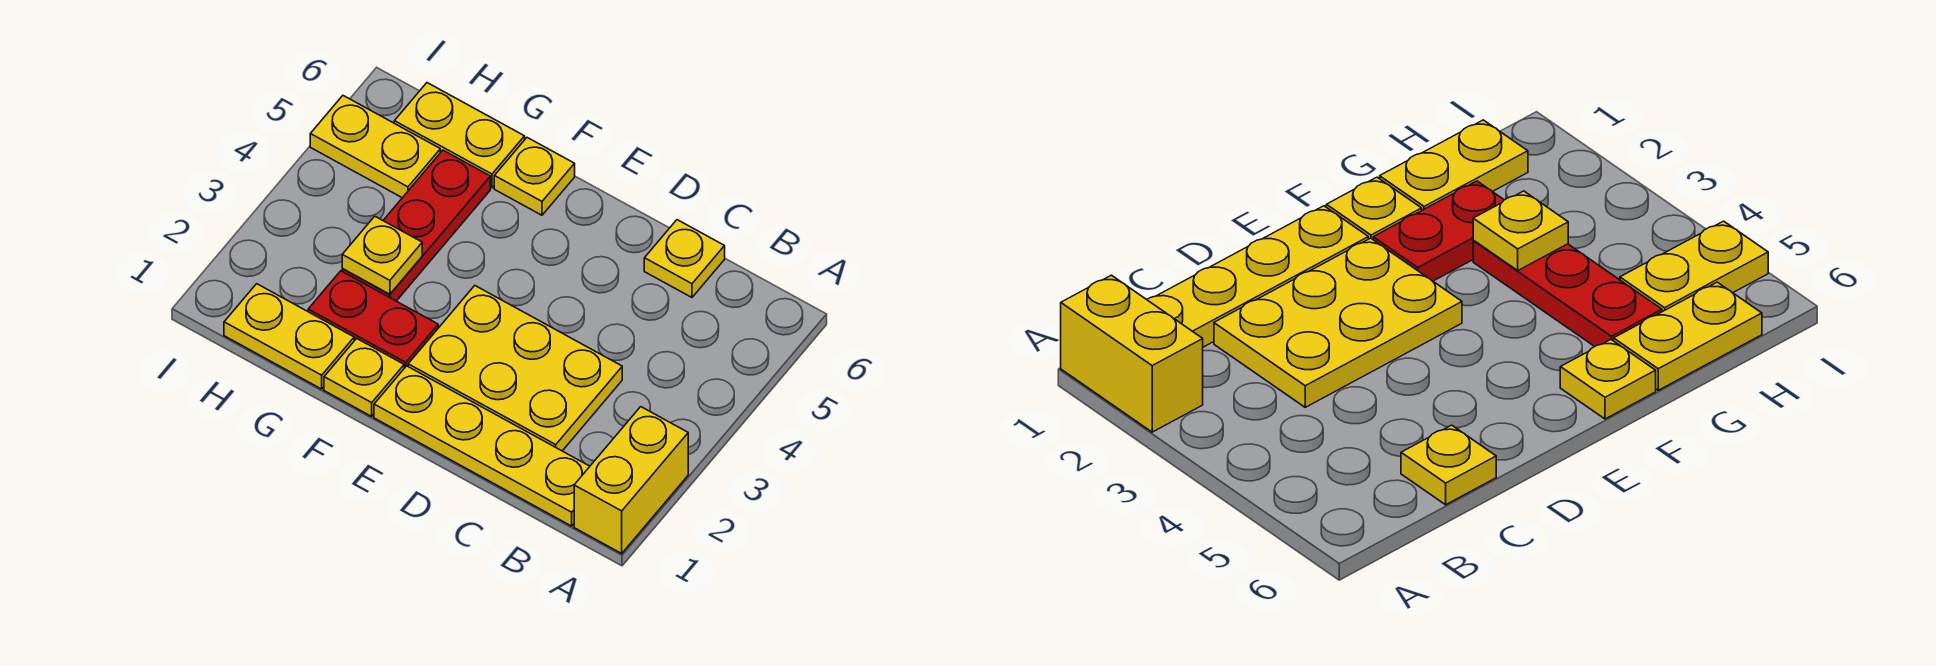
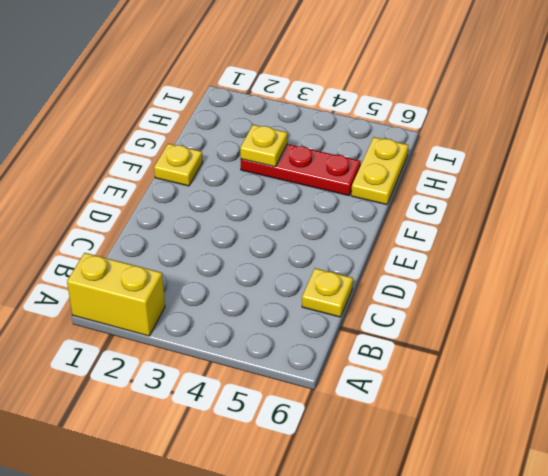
none -> yellow 1x4 plate [374,366,590,526]
none -> yellow 2x3 plate [408,286,622,451]
none -> red 1x2 plate [308,271,438,368]

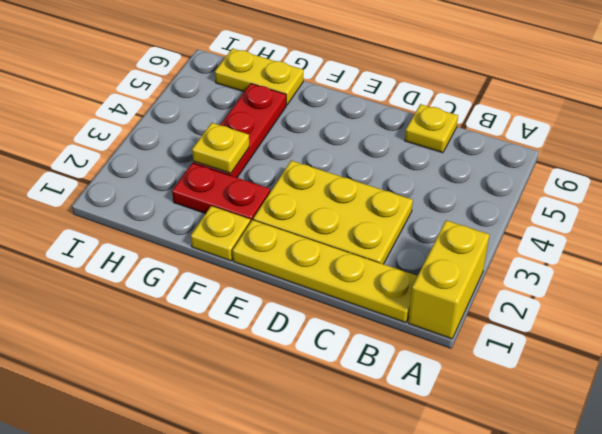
none -> yellow 1x1 plate [494,138,575,215]
none -> yellow 1x2 plate [224,284,354,389]
none -> yellow 1x2 plate [310,96,440,198]

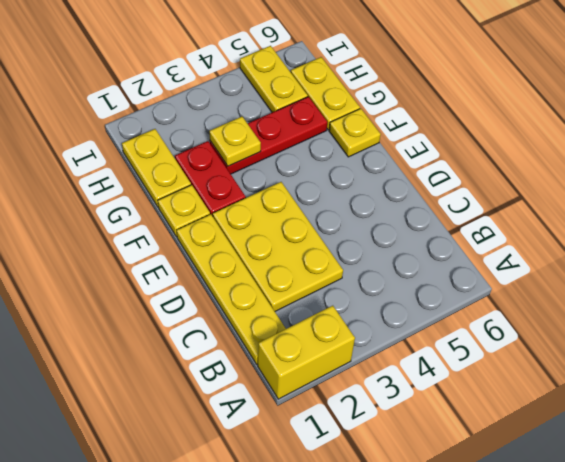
none -> yellow 1x1 plate [644,220,725,297]

